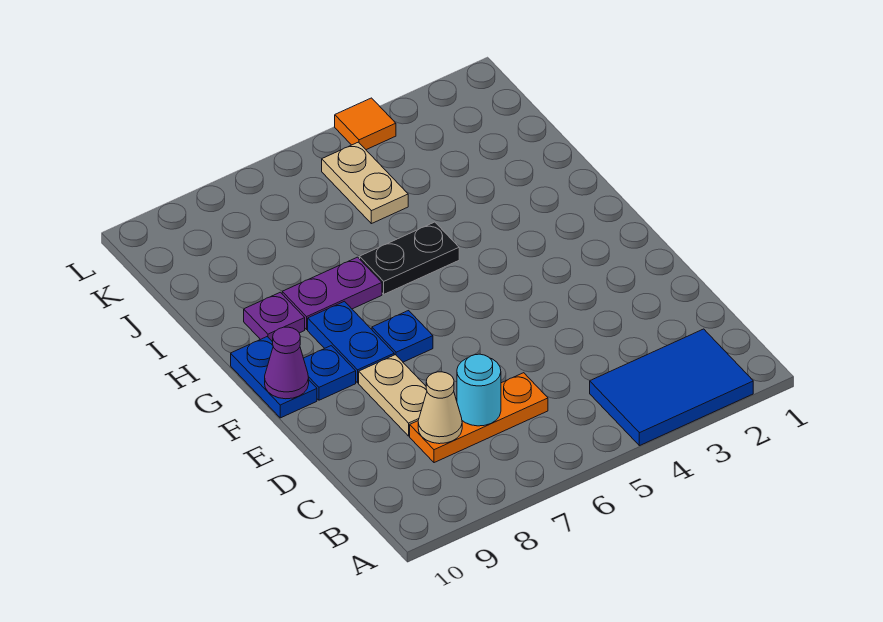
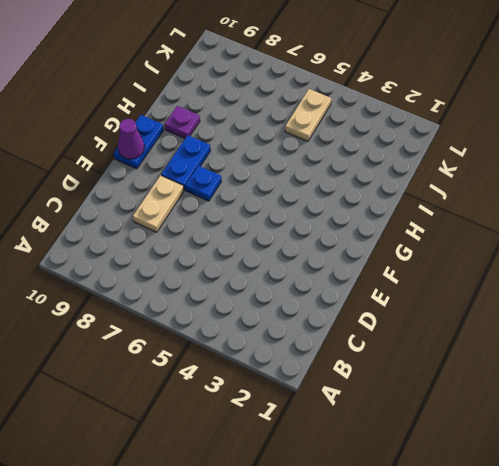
none -> blue 2x3 tile [590,329,753,446]
none -> orange 1x3 plate [410,373,548,463]
none -> blue 1x1 plate [304,346,356,400]

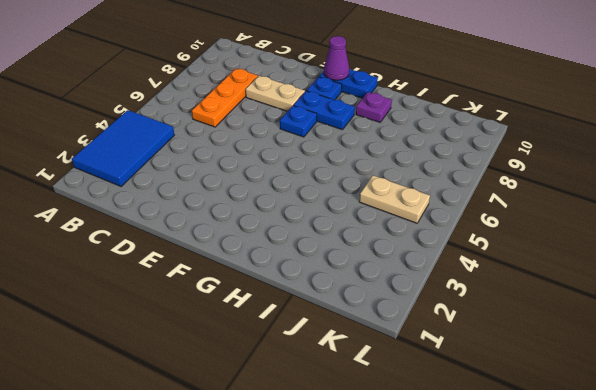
none -> black 1x2 plate [360,222,459,294]
none -> purple 1x2 plate [282,257,382,329]
none -> orange 1x1 tile [335,98,396,150]

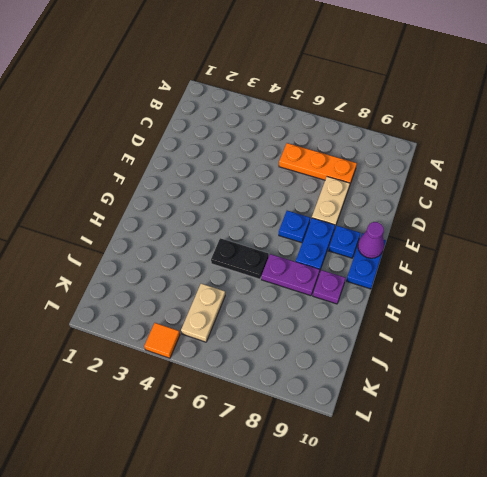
none -> blue 2x3 tile [590,329,753,446]
none -> cyan 1x1 round brick [457,354,501,426]
none -> tan 1x1 cone [418,372,462,444]

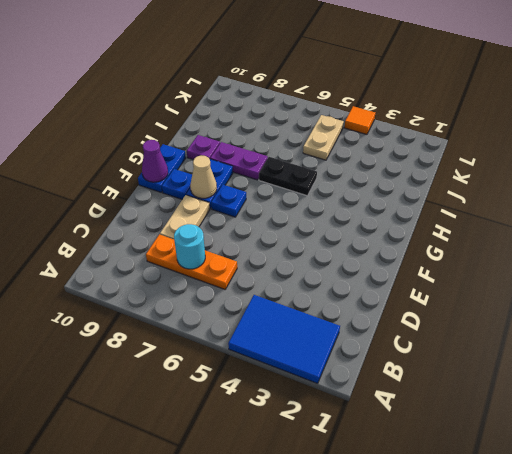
tan 1x1 cone [190,155,217,198] -> tan 1x1 cone moved to [418,372,462,444]

